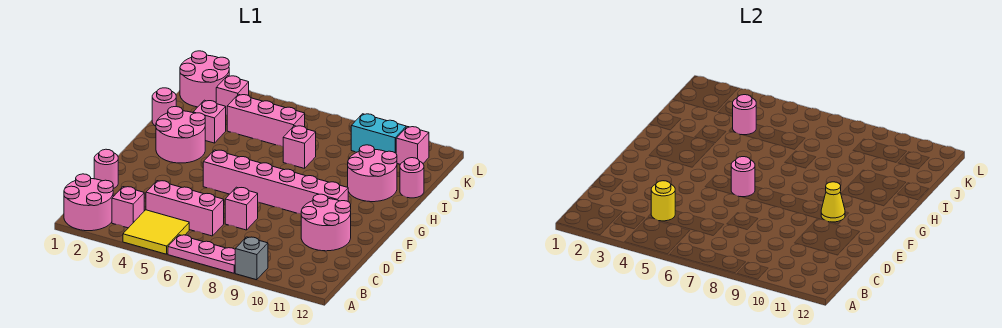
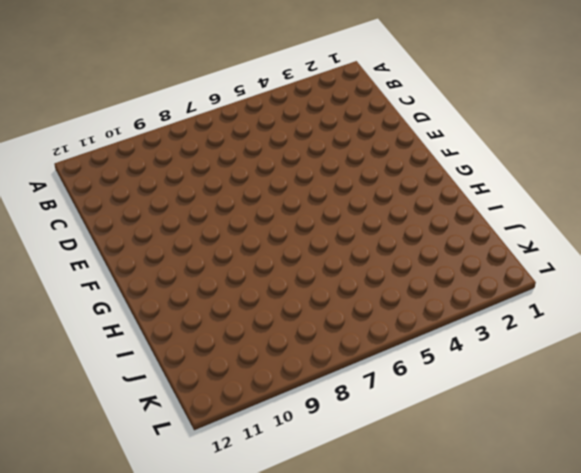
none -> pink 2x2 round brick [64,174,113,231]
none -> yellow 2x2 tile [123,210,189,254]
none -> pink 1x3 plate [168,235,235,273]

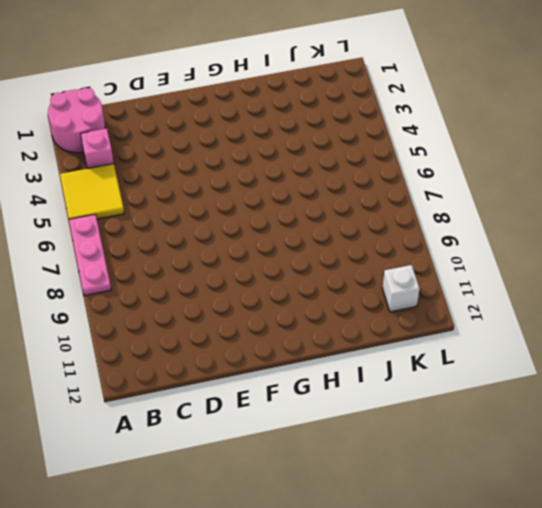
white 1x1 brick [382,265,420,312] -> pink 1x1 brick [396,127,429,164]
none -> grey 1x1 brick [235,237,268,280]
none -> pink 1x3 brick [146,181,224,236]
none -> pink 1x1 round brick [94,149,118,188]

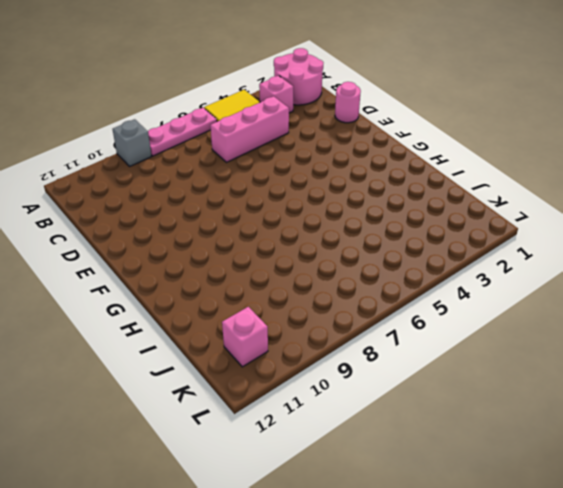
none -> pink 1x1 brick [225,187,258,230]
none -> pink 2x2 round brick [301,194,351,251]
none -> pink 1x6 brick [203,150,348,214]

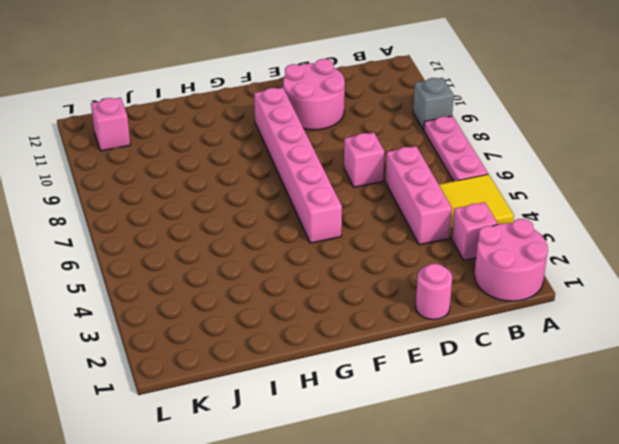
none -> pink 2x2 round brick [156,107,205,163]
none -> pink 2x2 round brick [348,145,397,202]
none -> pink 1x1 round brick [152,88,176,126]

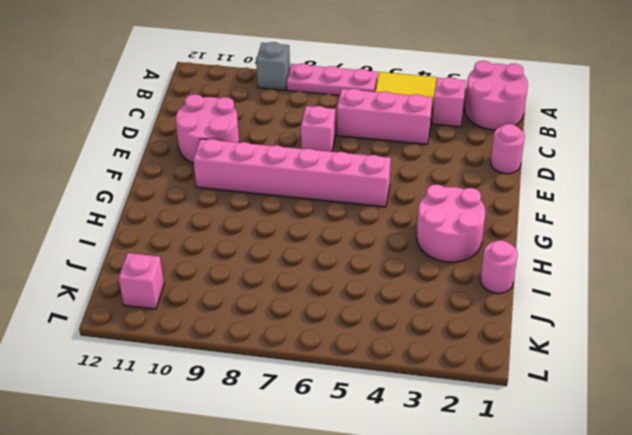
none -> pink 2x2 round brick [348,145,397,202]
none -> pink 1x1 brick [193,100,226,143]
none -> pink 1x1 brick [283,126,316,168]

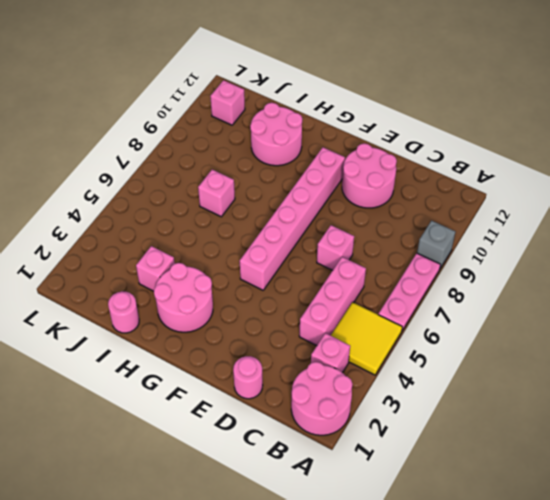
none -> pink 1x1 round brick [400,158,424,198]
none -> pink 1x3 brick [227,94,305,146]
none -> pink 2x2 round brick [180,51,229,107]

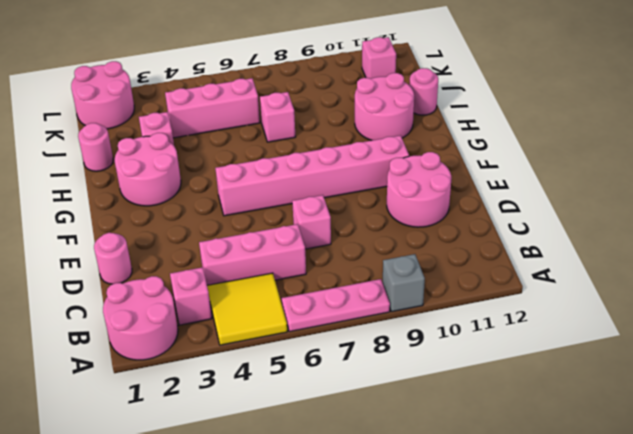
none -> pink 1x1 brick [216,76,249,115]
none -> cyan 1x2 brick [351,114,406,153]
none -> yellow 1x1 round brick [651,181,675,221]

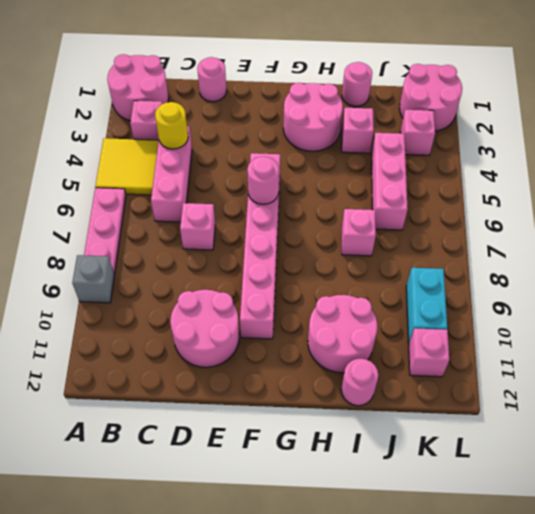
none -> yellow 1x1 cone [821,182,845,222]
none -> pink 1x1 round brick [732,95,756,135]

